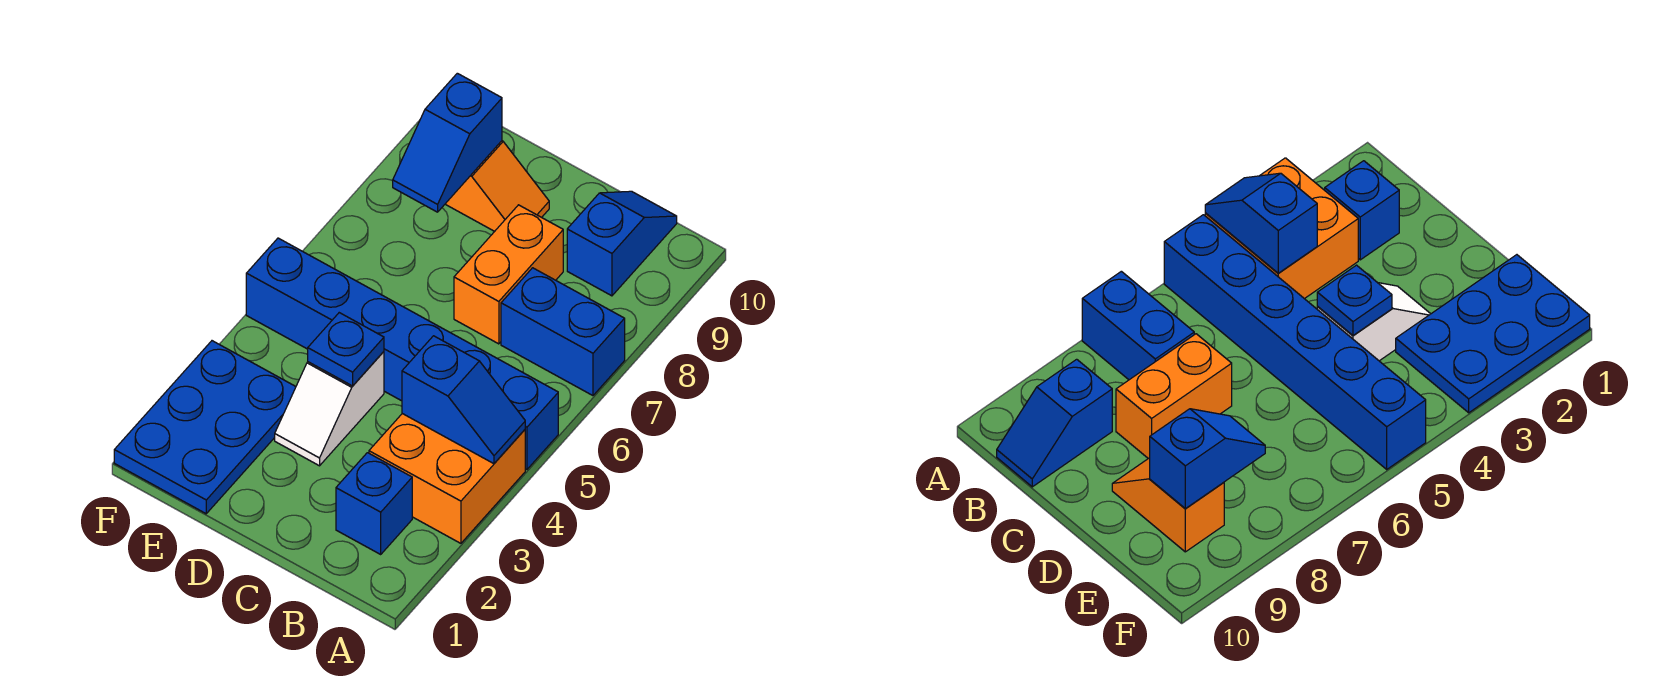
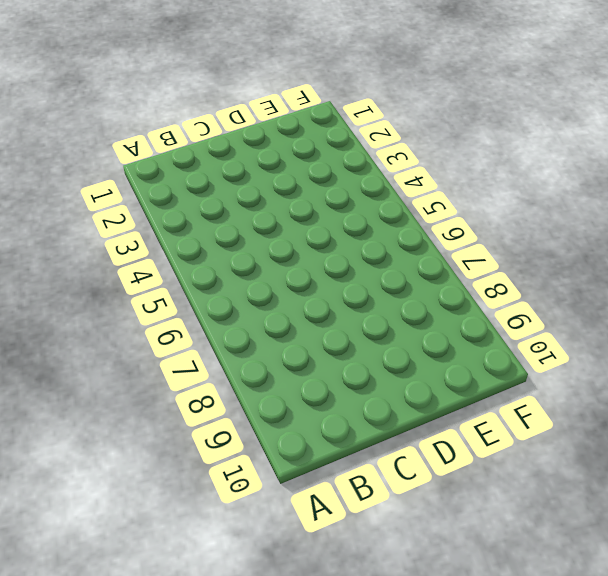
none -> orange 2x2 brick [369,414,525,543]
none -> blue 1x6 brick [246,238,558,469]
none -> blue 1x2 brick [501,268,625,396]

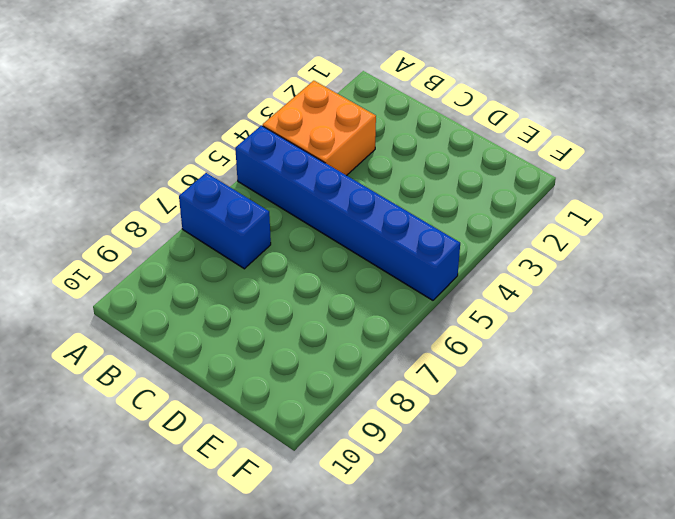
none -> blue 1x1 brick [336,453,412,554]
none -> blue 1x2 slope [567,191,677,296]
none -> orange 1x2 brick [454,205,563,344]

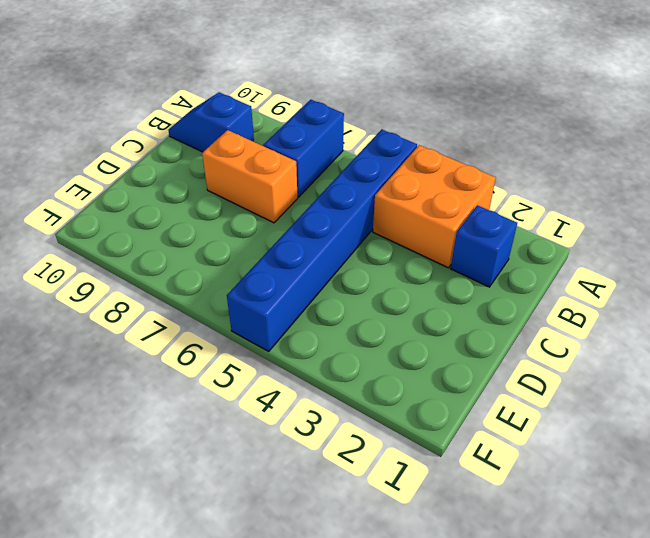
none -> white 1x2 slope [275,352,384,466]
none -> orange 1x2 slope [446,141,549,231]
none -> blue 2x3 plate [114,341,296,514]

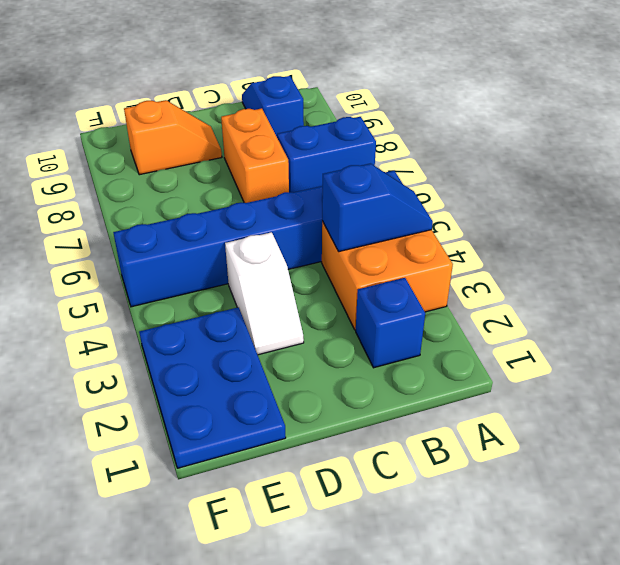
none -> blue 1x1 plate [308,313,384,386]
none -> blue 1x2 slope [393,73,502,212]

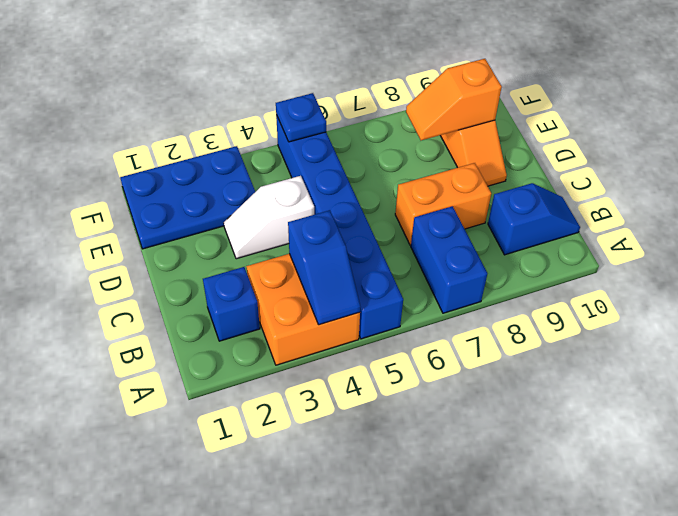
orange 1x2 slope [406,59,502,140] -> blue 1x2 slope [393,73,502,212]
blue 1x1 plate [276,93,326,142] -> blue 1x1 plate moved to [308,313,384,386]

